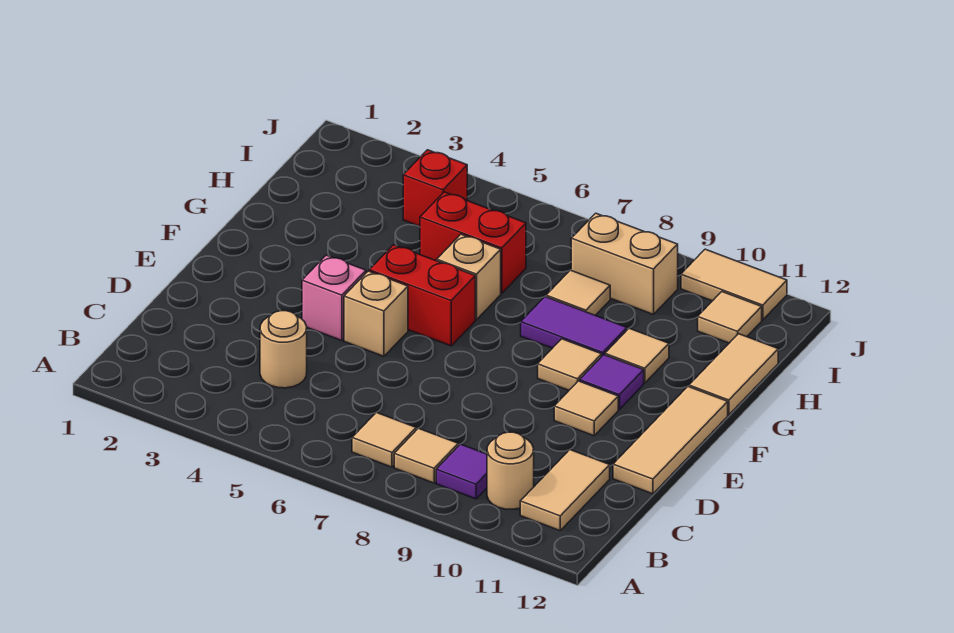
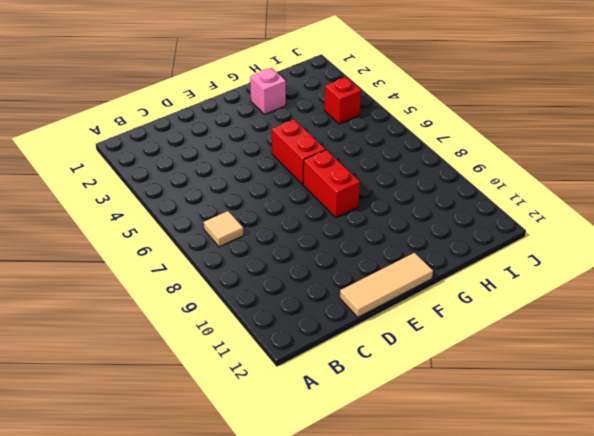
red 1x2 brick [303,150,360,217] -> red 1x2 brick moved to [420,192,526,293]
pink 1x1 brick [250,68,286,114] -> pink 1x1 brick moved to [302,255,366,341]
none -> tan 1x1 tile [394,428,458,483]
none -> purple 1x1 tile [436,444,487,499]
none -> tan 1x1 round brick [487,432,534,509]

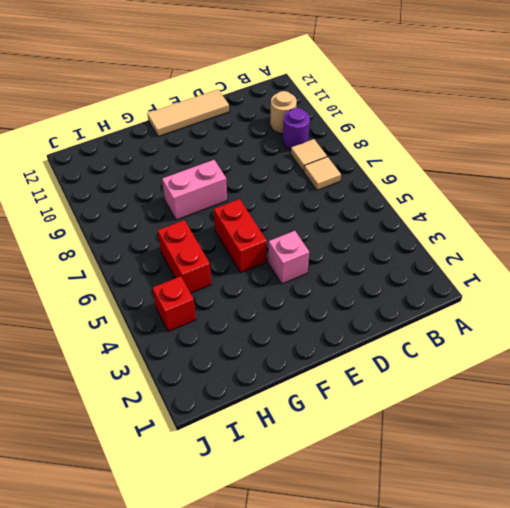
purple 1x1 round brick [283,108,310,150] -> purple 1x1 tile [436,444,487,499]
pink 1x2 brick [162,160,227,220] -> purple 1x2 tile [521,297,627,356]
none -> tan 1x2 tile [520,450,610,531]
none -> tan 1x1 round brick [260,311,307,388]
none -> tan 1x1 brick [344,271,408,356]

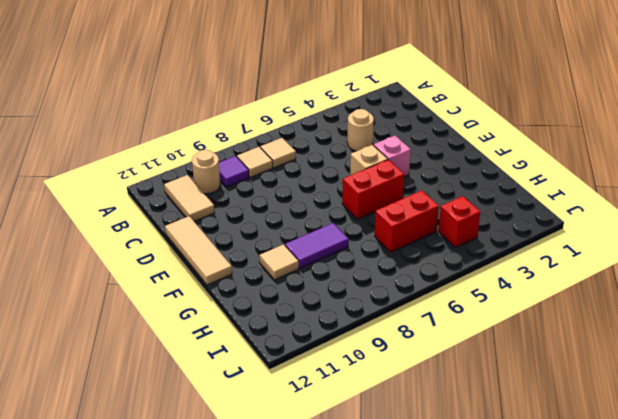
none -> tan 1x1 tile [554,381,618,436]
none -> tan 1x1 tile [538,339,602,390]
none -> purple 1x1 tile [580,355,644,409]

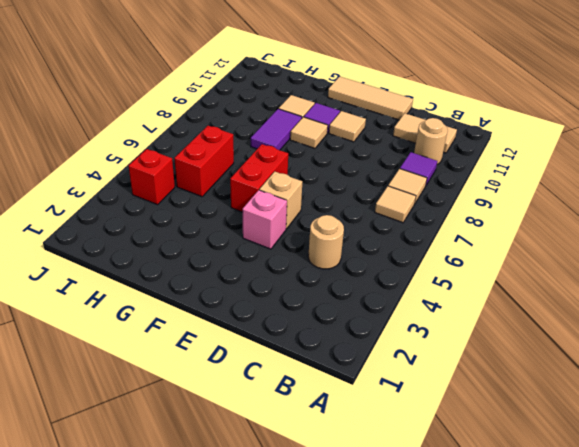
none -> tan 1x1 brick [437,234,501,320]
none -> tan 1x2 tile [689,334,778,415]
none -> tan 1x1 tile [546,270,610,315]

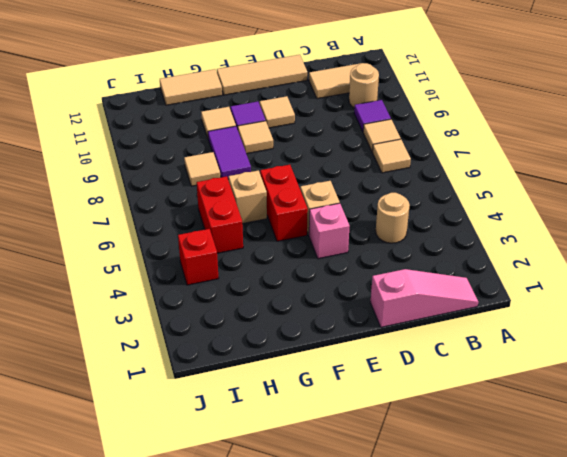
pink 1x3 slope [370,269,478,327] -> none
none -> tan 1x2 brick [571,213,678,315]
none -> tan 1x1 tile [698,292,762,343]
none -> tan 1x2 tile [681,249,787,320]

